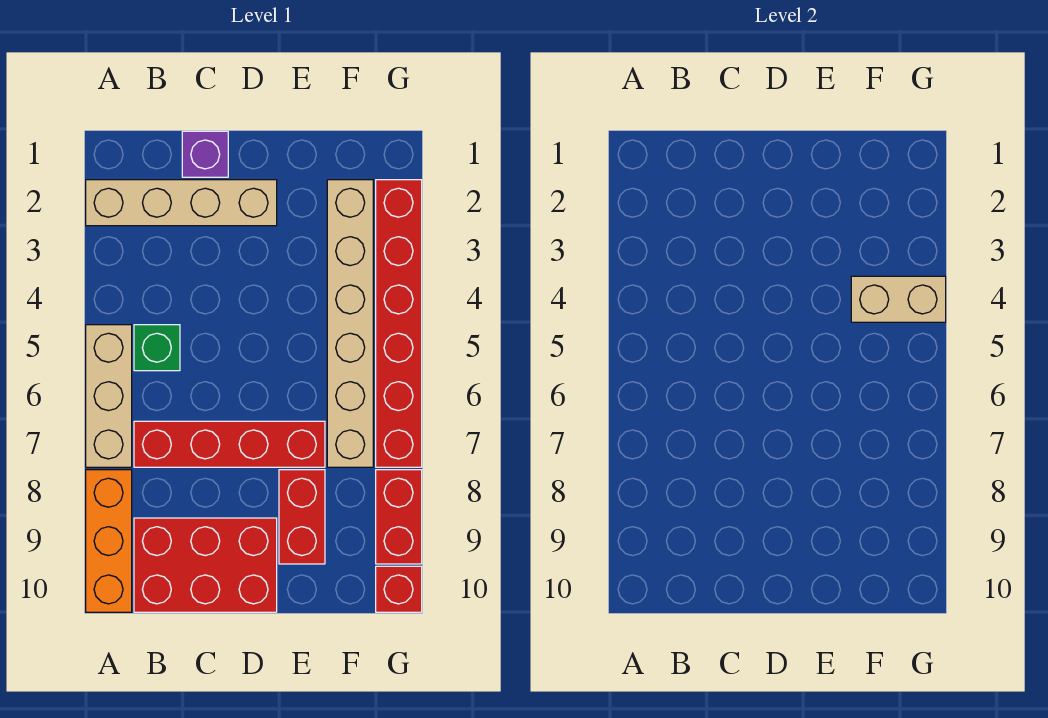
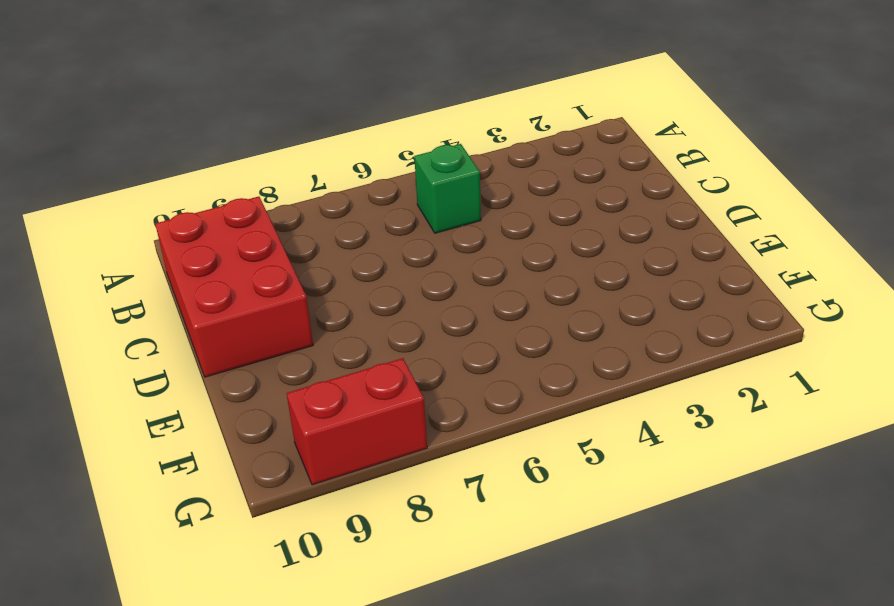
none -> tan 1x4 brick [86,180,277,226]
none -> tan 1x3 brick [86,325,132,467]
none -> orange 1x3 brick [86,470,132,612]

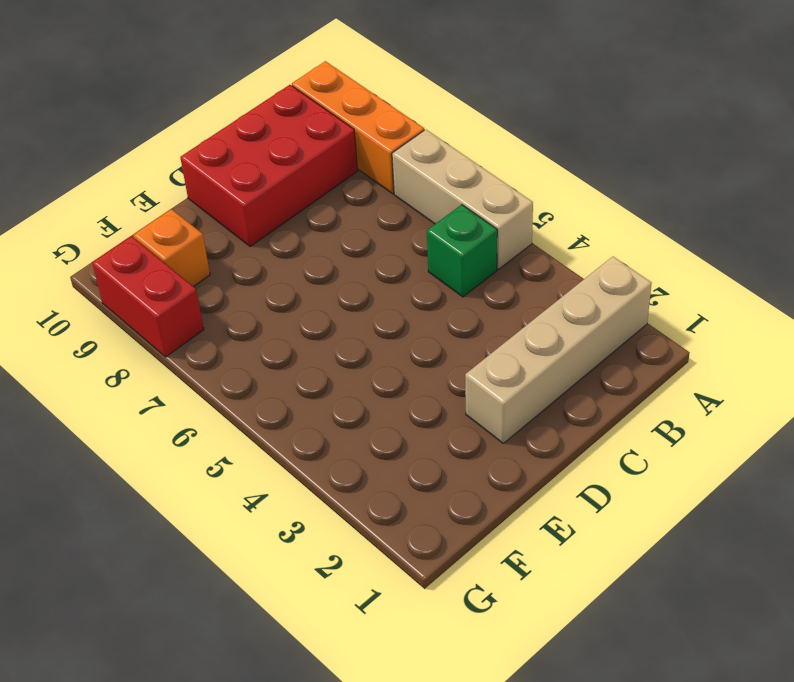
orange 1x1 brick [133,209,210,287] -> none
none -> red 1x4 brick [134,421,325,467]
none -> purple 1x1 brick [182,131,228,177]
none -> red 1x2 brick [279,470,325,564]

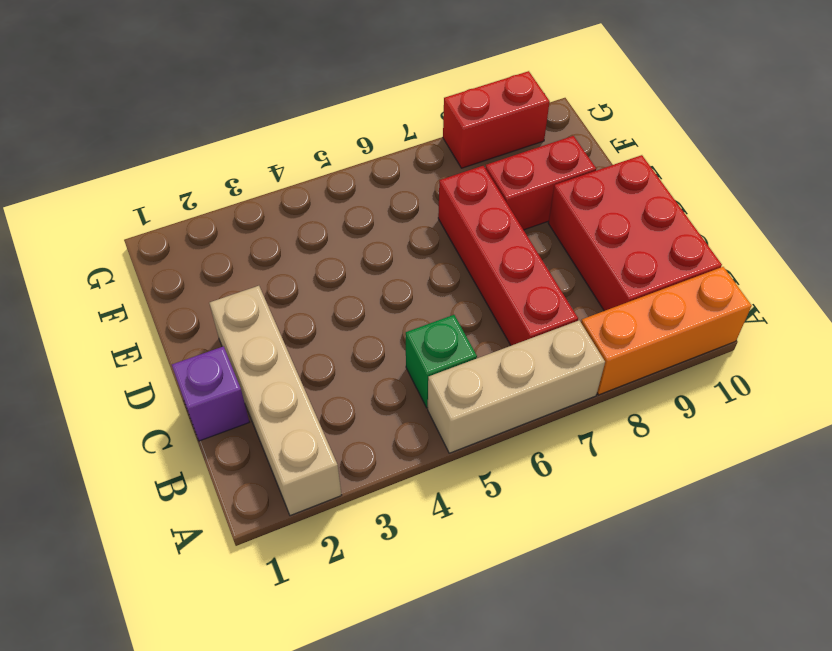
none -> tan 1x6 brick [327,180,373,467]
none -> red 1x6 brick [376,180,422,467]
none -> red 1x1 brick [376,566,422,612]

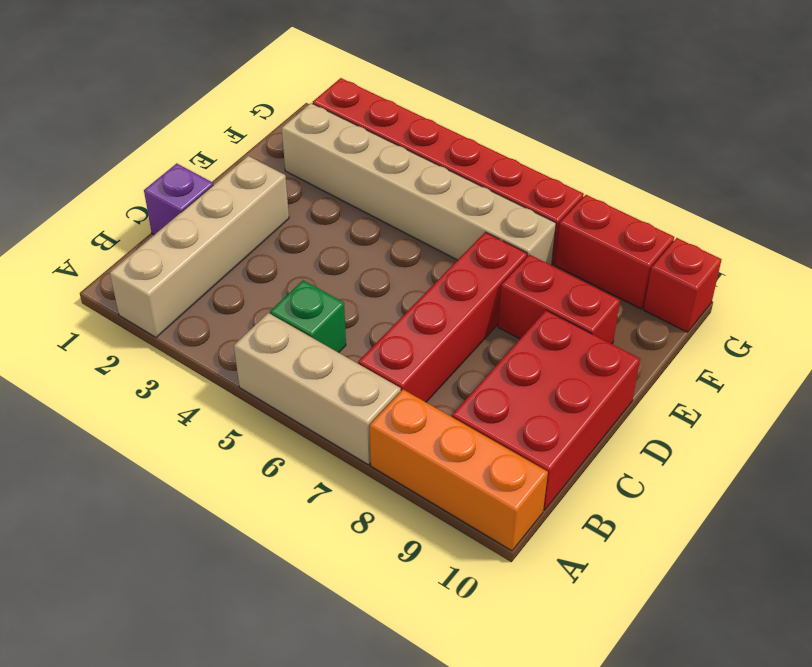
none -> tan 1x2 brick [851,276,946,322]

